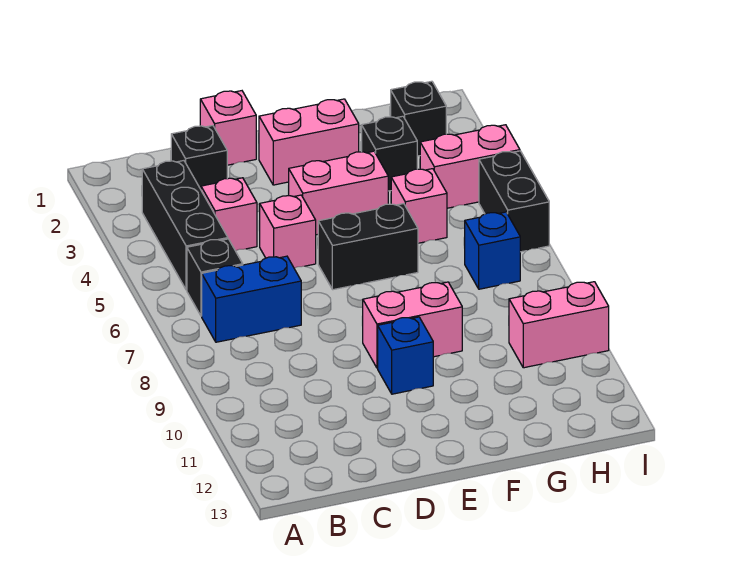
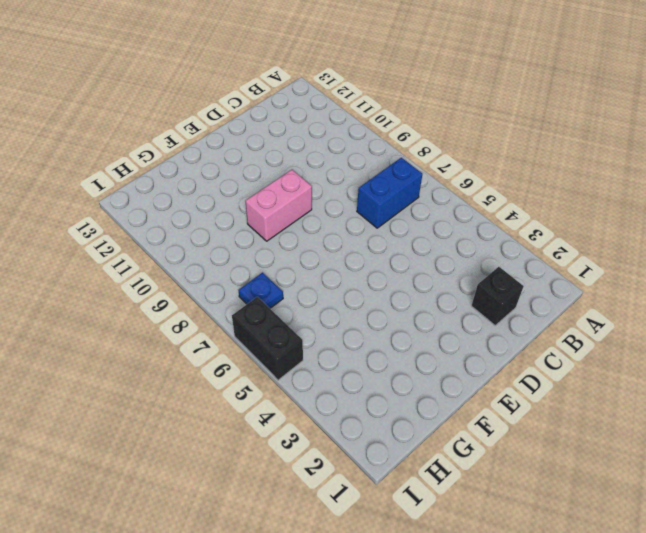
blue 1x1 plate [238,273,283,308] -> blue 1x1 brick [465,212,520,289]
none -> black 1x3 brick [142,161,228,290]
none -> black 1x1 brick [187,239,243,316]
none -> pink 1x1 brick [201,178,257,251]

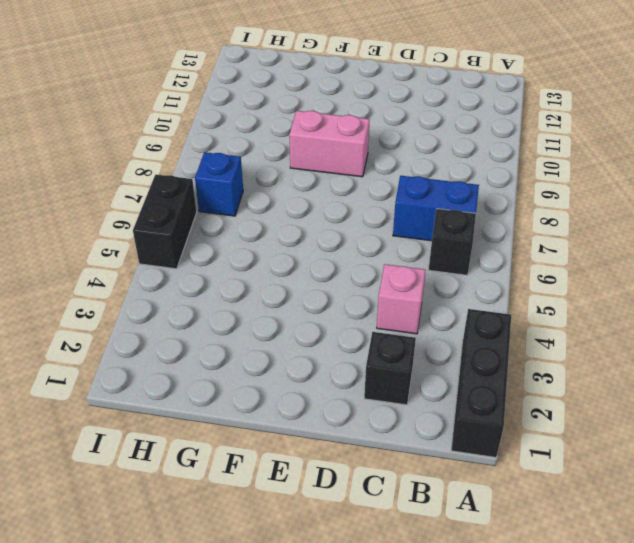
black 1x3 brick [451,309,511,457] -> black 1x3 brick moved to [142,161,228,290]
none -> pink 1x1 brick [200,91,256,165]
none -> pink 1x1 brick [259,195,316,268]
none -> pink 1x2 brick [259,99,359,185]

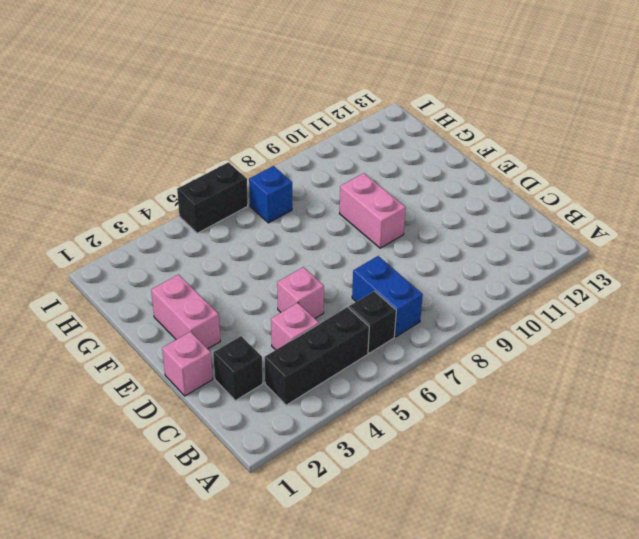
none -> pink 1x2 brick [288,151,388,235]
none -> black 1x2 brick [318,204,418,290]
none -> blue 1x1 brick [378,317,433,394]

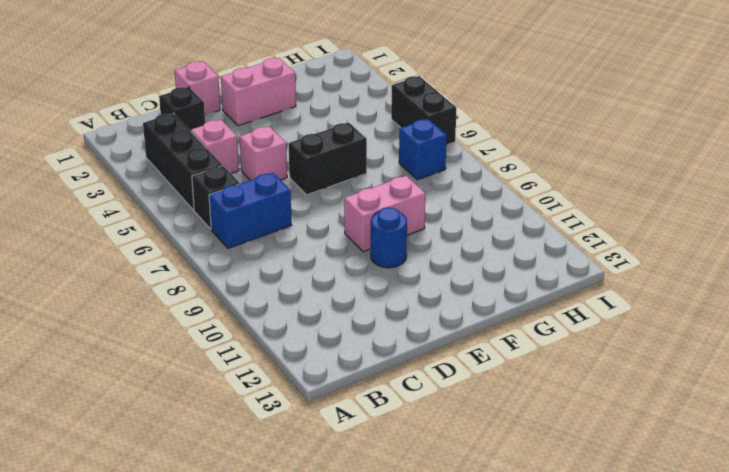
blue 1x1 round brick [371,207,407,268] -> blue 1x1 brick [378,317,433,394]
none -> pink 1x2 brick [288,151,388,235]
none -> black 1x1 brick [362,116,417,191]
none -> pink 1x1 brick [391,169,447,243]

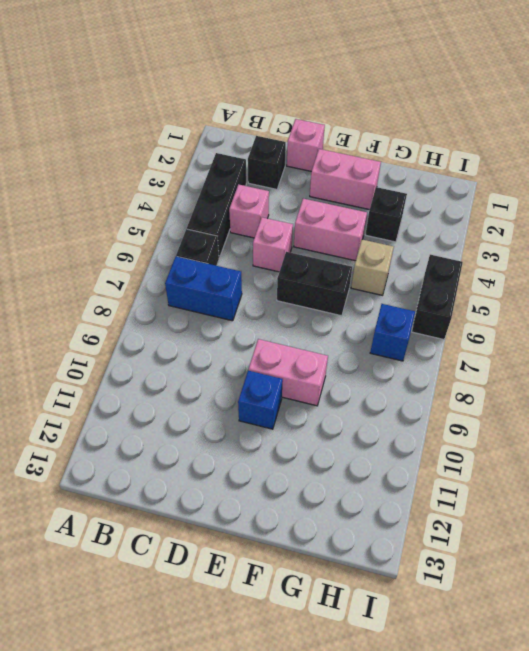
tan 1x1 brick [351,239,394,295] -> pink 1x1 brick [391,169,447,243]
none -> black 1x1 brick [391,81,446,156]
none -> pink 1x2 brick [420,125,520,208]
none -> pink 1x2 brick [509,282,609,368]

